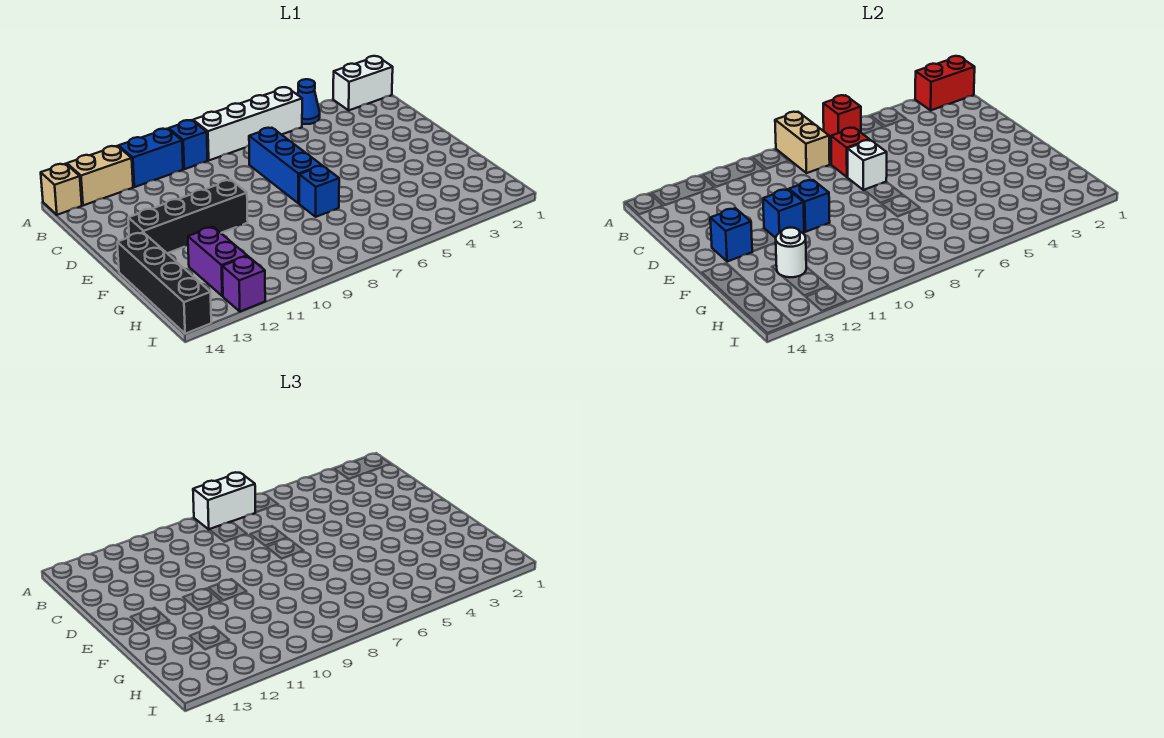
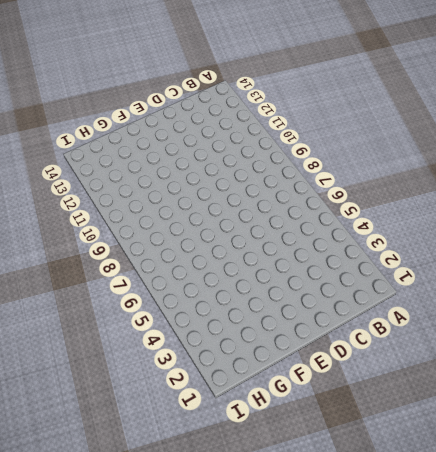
none -> white 1x2 brick [333,56,393,110]
none -> blue 1x1 cone [298,79,320,124]
none -> white 1x4 brick [193,87,302,160]

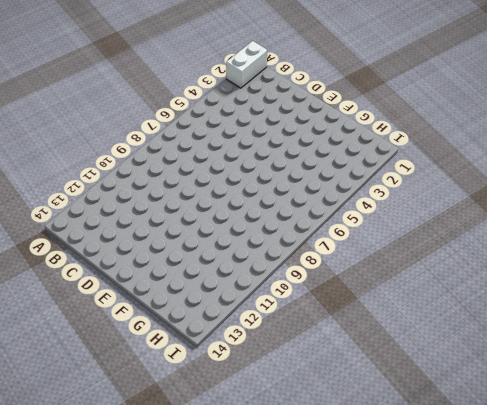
none -> blue 1x1 cone [298,79,320,124]
none -> white 1x4 brick [193,87,302,160]
none -> blue 1x1 brick [169,120,208,169]

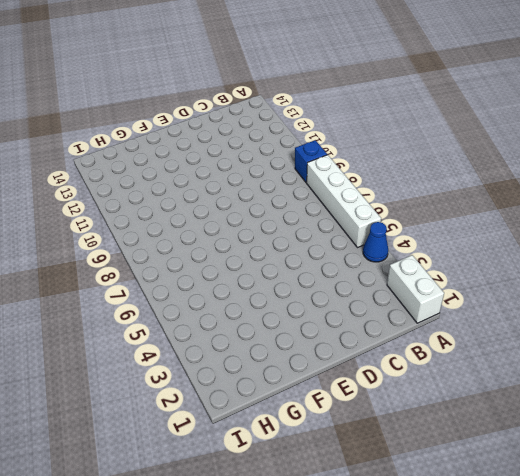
none -> blue 1x2 brick [119,129,183,187]
none -> tan 1x2 brick [67,146,133,205]
none -> tan 1x1 brick [41,164,82,215]

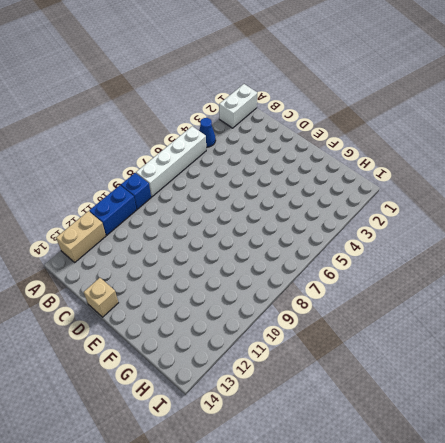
tan 1x1 brick [84,278,118,317] -> tan 1x1 brick moved to [41,164,82,215]
none -> blue 1x3 brick [249,128,322,203]
none -> black 1x4 brick [128,180,248,253]
none -> blue 1x1 brick [299,166,339,217]

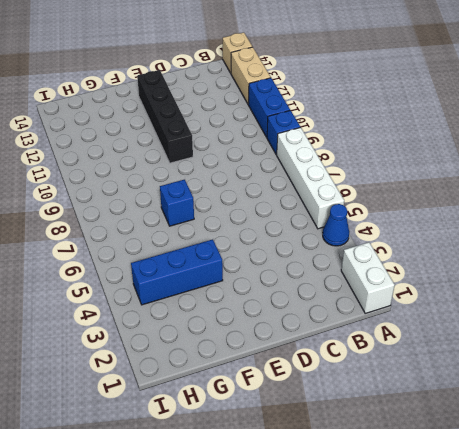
blue 1x3 brick [131,239,223,305] -> blue 1x3 brick moved to [249,128,322,203]
none -> black 1x4 brick [117,232,211,334]
none -> purple 1x2 brick [188,227,247,296]
none -> purple 1x1 brick [222,256,265,312]

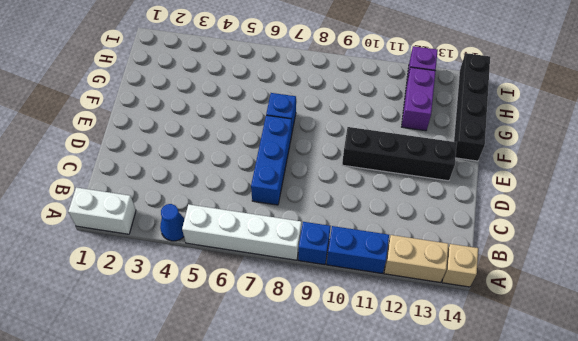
none -> red 1x2 brick [915,56,975,110]
none -> red 1x1 brick [823,95,861,137]
none -> tan 1x2 brick [775,112,830,173]

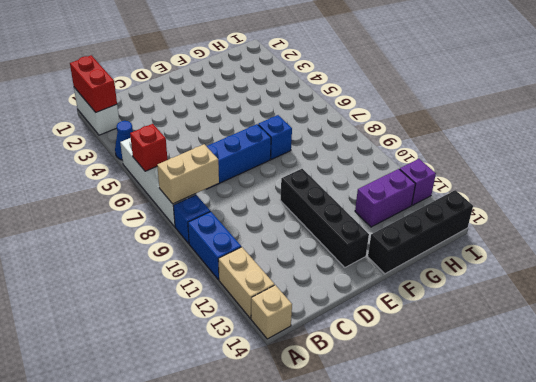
none -> red 1x1 brick [831,128,869,177]
none -> white 1x1 brick [847,140,887,190]
none -> blue 1x1 brick [789,180,830,232]

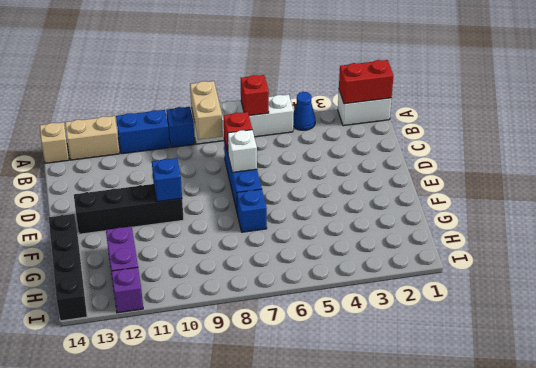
none -> blue 1x1 brick [763,189,804,238]
none -> blue 1x1 brick [710,208,753,262]
none -> white 1x1 round brick [776,228,806,277]

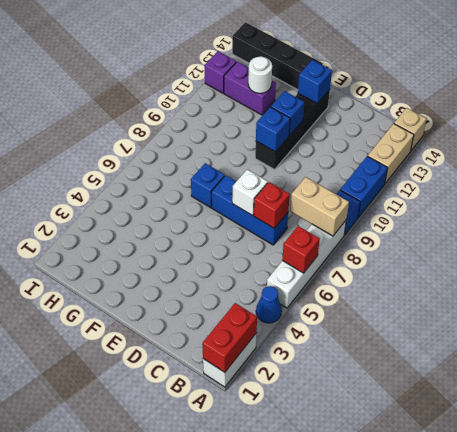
none -> white 1x2 brick [193,472,255,529]

